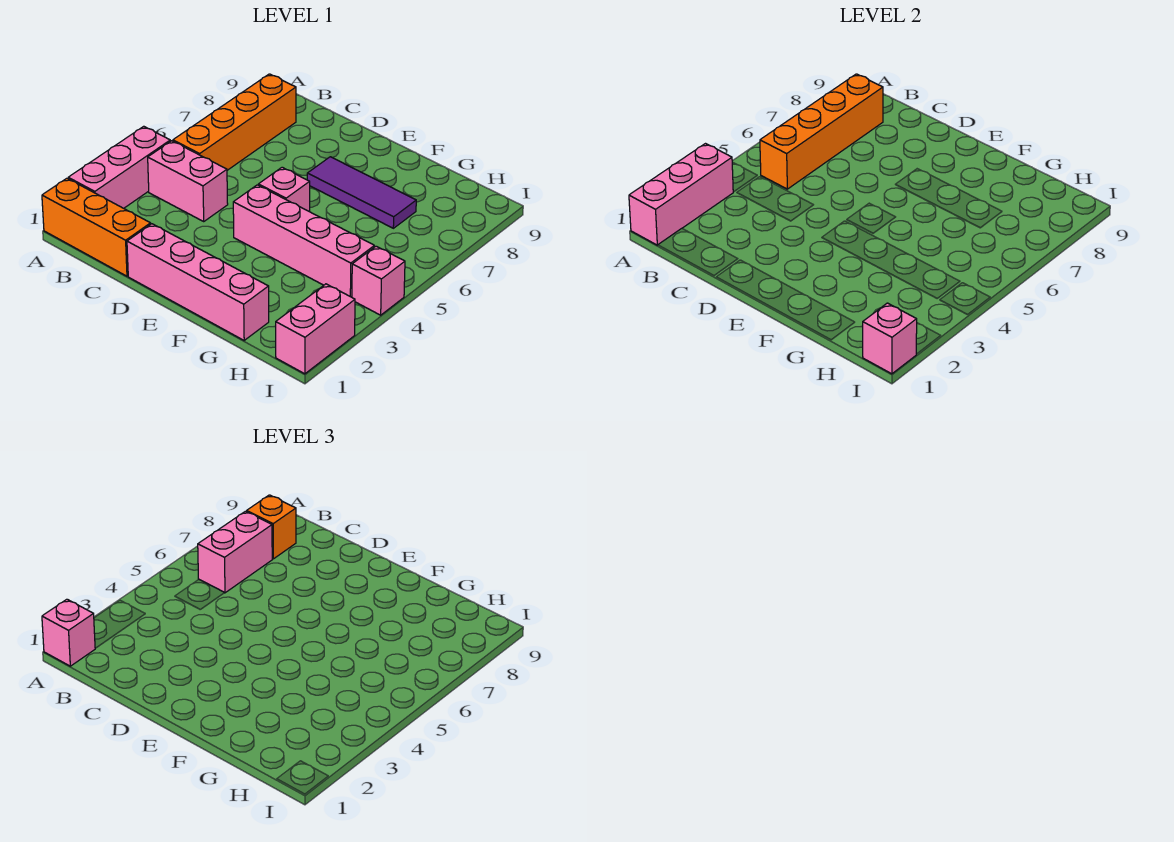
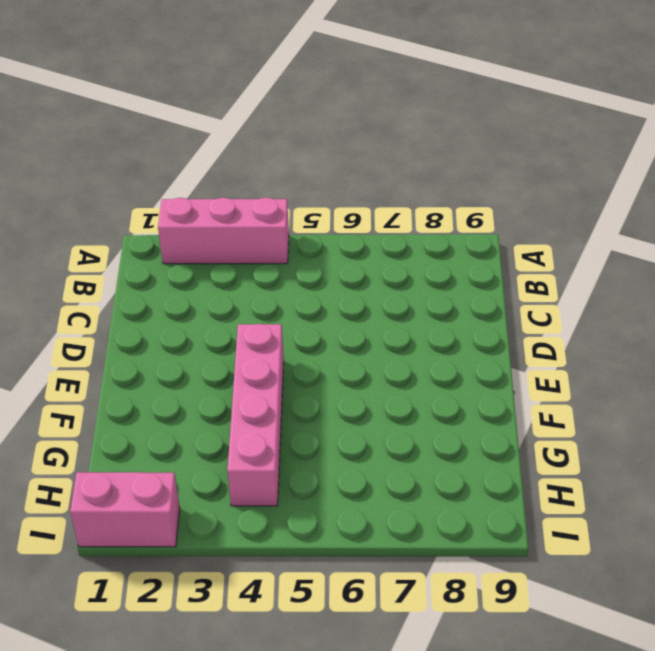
none -> orange 1x3 brick [42,178,151,276]
none -> pink 1x2 brick [148,141,228,221]
none -> orange 1x4 brick [173,74,296,170]

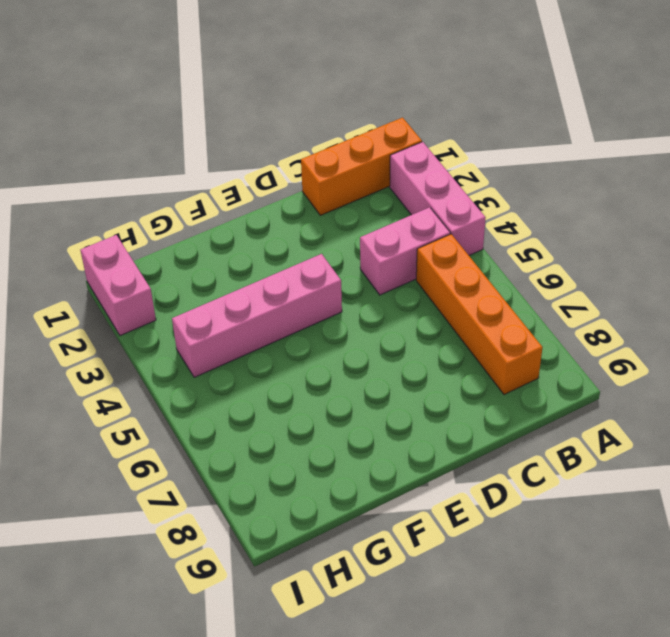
none -> pink 1x4 brick [127,224,269,340]
none -> pink 1x1 brick [258,167,310,212]
none -> purple 1x3 tile [307,157,416,228]

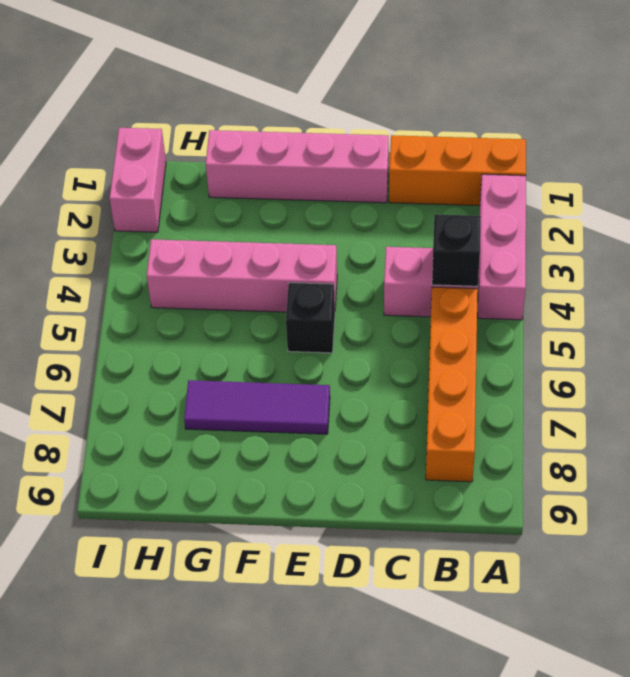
black 1x1 brick [432,214,481,286] -> none
black 1x1 brick [286,283,335,353] -> pink 1x1 brick [258,167,310,212]
none -> pink 1x1 brick [352,246,405,315]
none -> pink 1x3 brick [629,144,733,245]
none -> orange 1x4 brick [760,74,883,189]

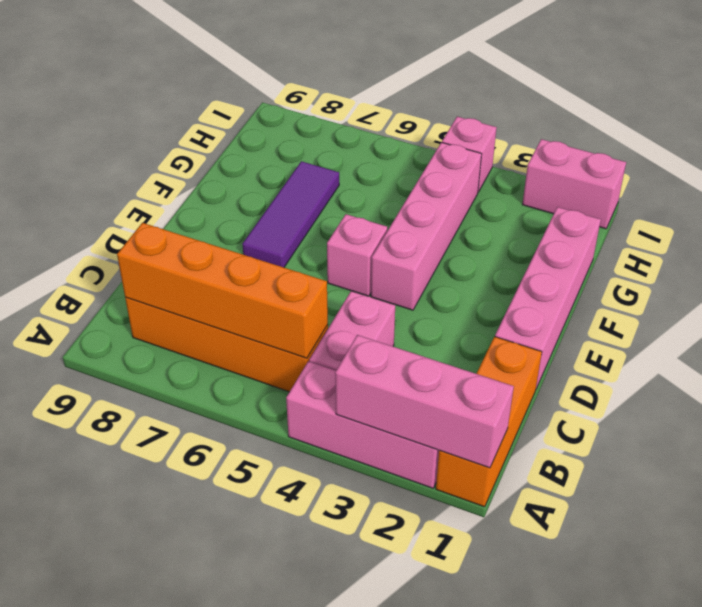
none -> pink 1x1 brick [863,303,917,374]
none -> pink 1x1 brick [42,599,95,666]
none -> pink 1x2 brick [198,511,272,593]

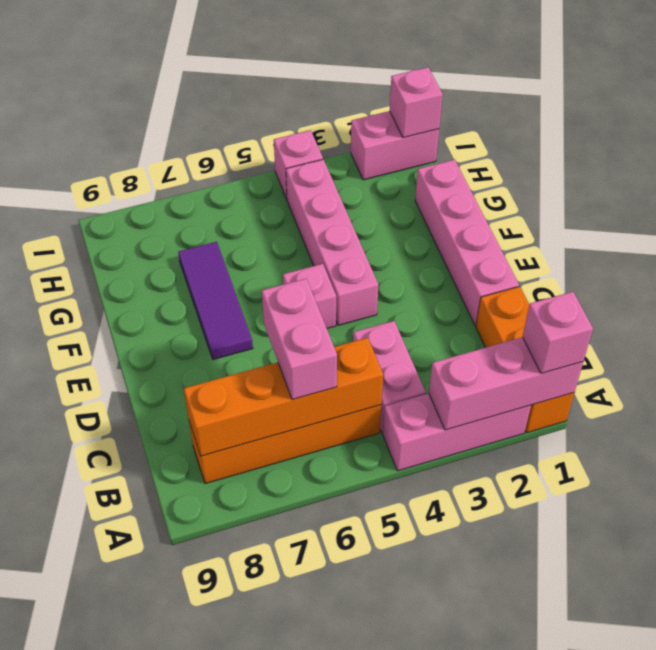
pink 1x2 brick [262,279,337,400] -> pink 1x2 brick turned to [198,511,272,593]
none -> orange 1x1 brick [247,495,296,559]

